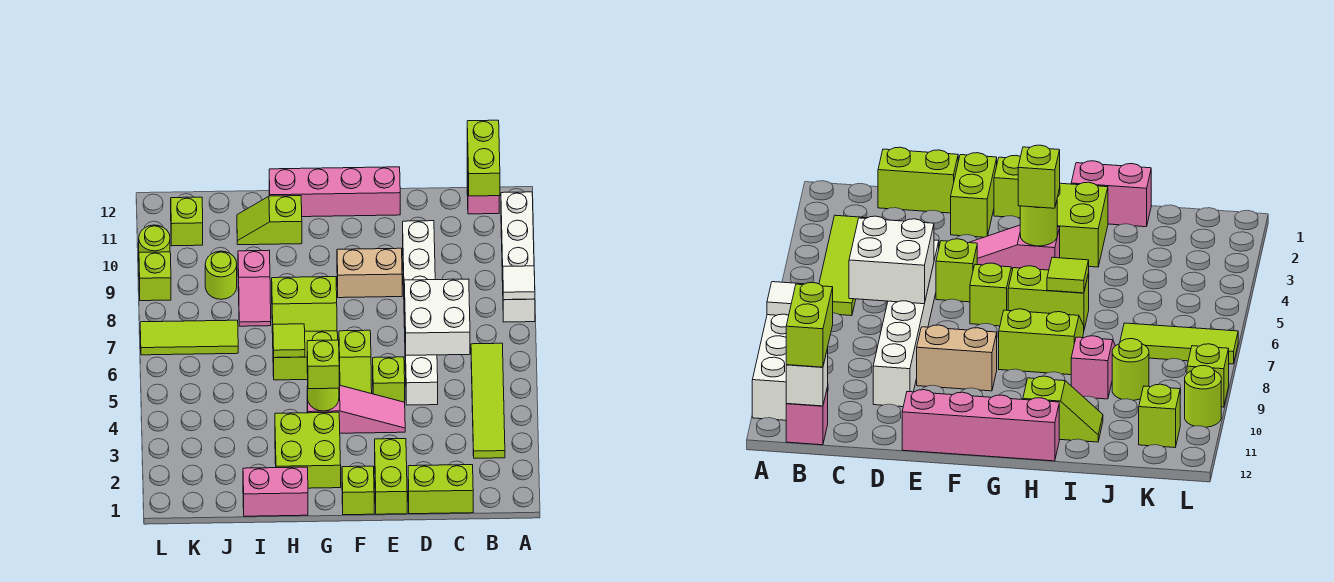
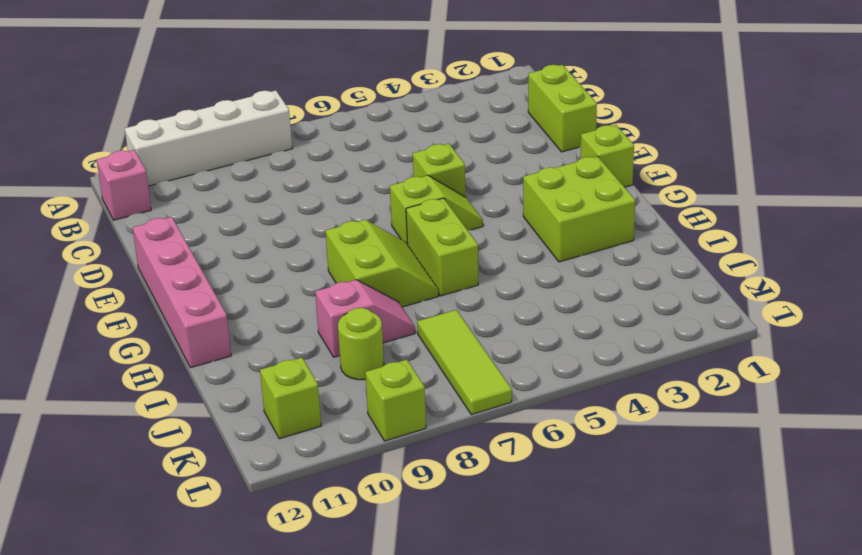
none -> lime 1x4 tile [471,343,505,458]
none -> white 1x6 brick [403,221,438,405]
none -> lime 1x2 brick [375,439,407,514]
none -> pink 1x3 slope [307,385,405,433]

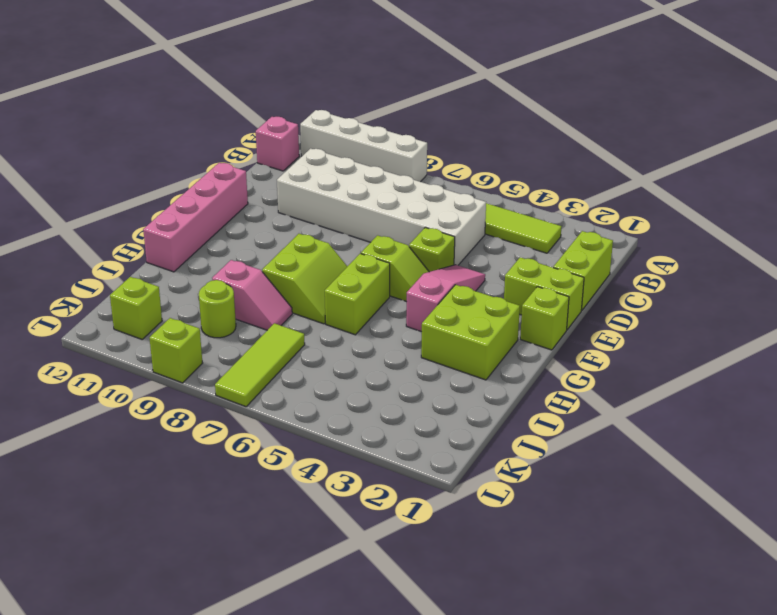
white 2x6 brick [277,148,486,265] -> white 1x6 brick [403,221,438,405]
none -> tan 1x2 brick [337,248,402,298]
none -> pink 1x2 brick [243,467,308,516]
none -> lime 1x2 slope [237,196,302,245]
none -> lime 1x1 round brick [139,225,170,253]

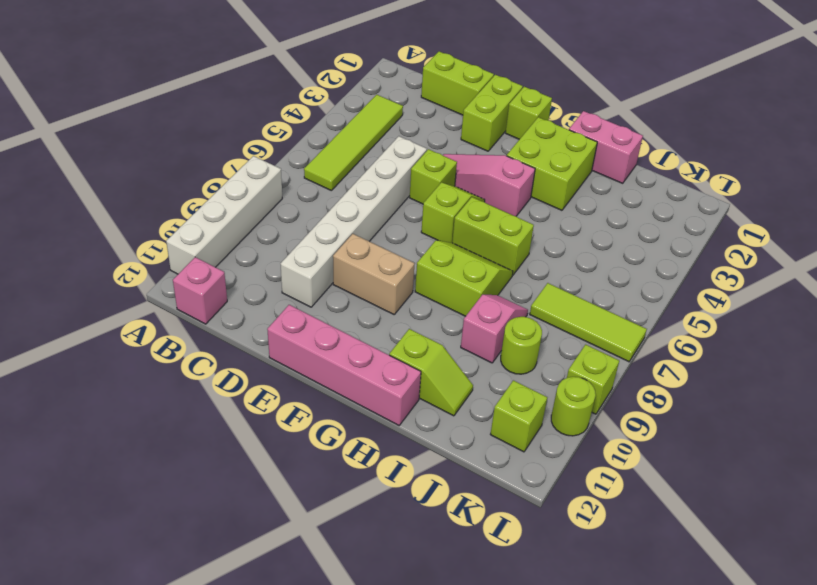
none -> white 1x1 tile [503,266,535,300]
none -> white 1x1 brick [786,348,828,406]
none -> white 2x2 brick [404,279,470,355]
none -> lime 1x1 round brick [307,388,339,411]

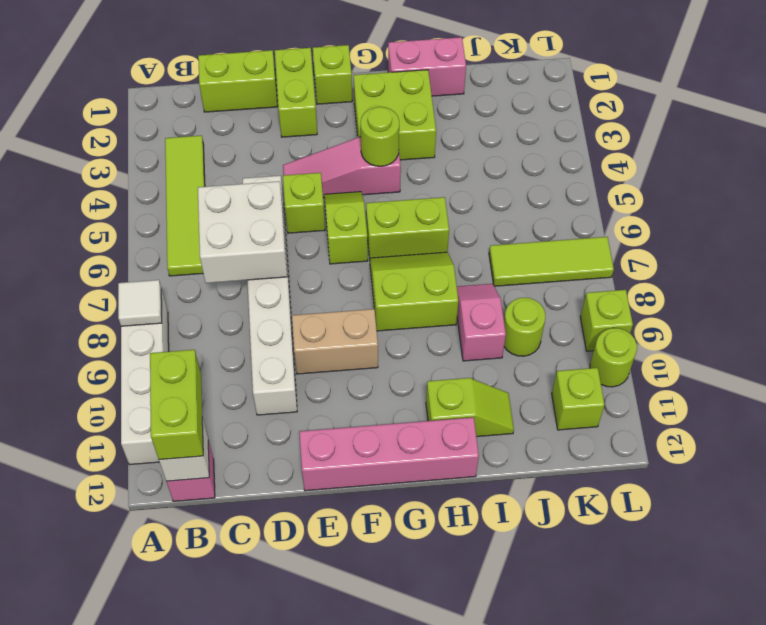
none -> lime 1x1 tile [273,324,305,358]
none -> lime 1x1 brick [307,340,339,389]

